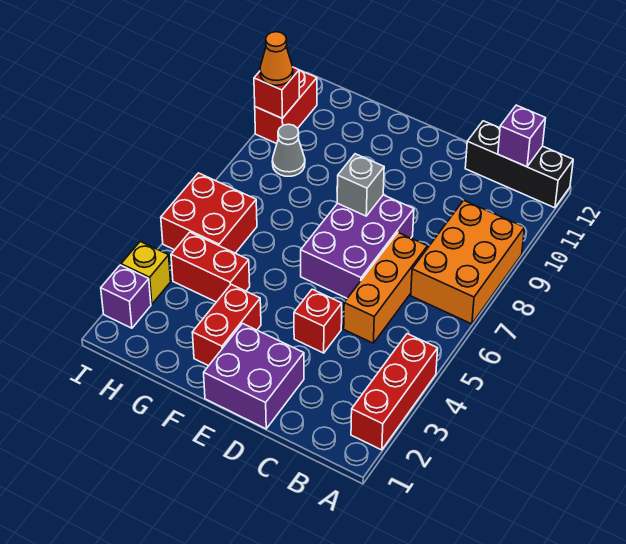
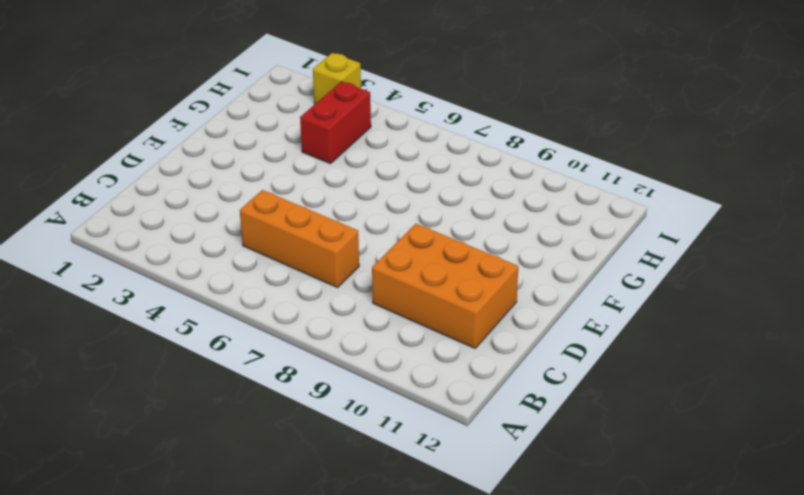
orange 2x3 brick [372,224,518,348] -> orange 2x3 brick moved to [411,200,525,324]
none -> red 1x3 brick [351,334,438,450]
none -> black 1x3 brick [465,121,573,208]
none -> purple 2x2 brick [204,323,304,429]

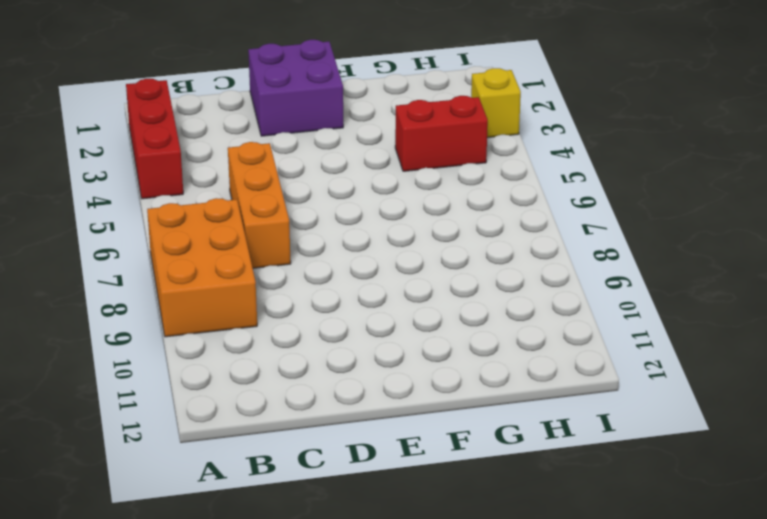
none -> black 1x3 brick [465,121,573,208]
none -> red 1x1 brick [294,289,342,353]
none -> purple 2x3 brick [301,195,414,298]

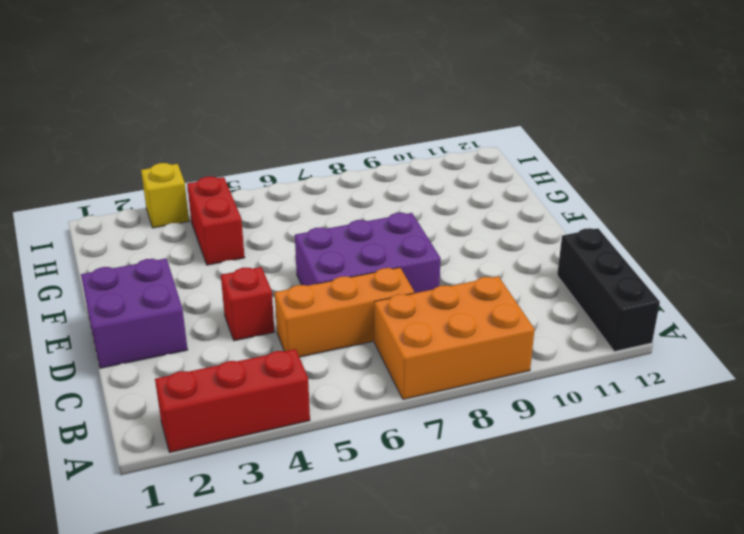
none -> red 1x2 brick [192,284,261,366]
none -> red 2x2 brick [161,173,257,253]
none -> grey 1x1 cone [272,124,305,176]

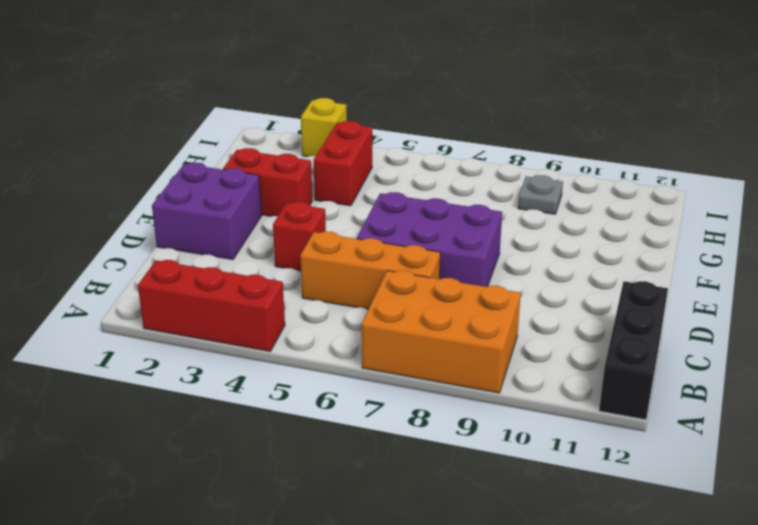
grey 1x1 plate [518,175,563,214] -> grey 1x1 cone [272,124,305,176]
none -> red 2x2 brick [161,173,257,253]
none -> purple 1x1 brick [101,265,151,328]
none -> red 1x2 brick [255,70,317,144]

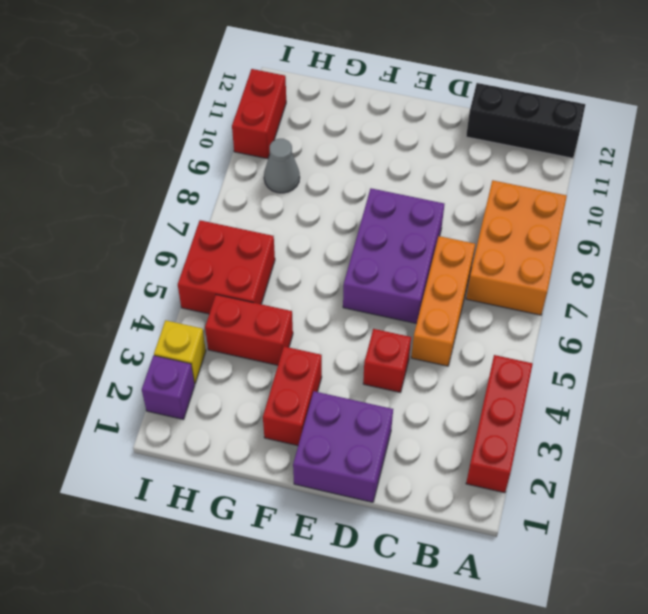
none -> purple 1x1 brick [498,105,546,167]
none -> grey 1x1 brick [337,154,384,216]
none -> red 1x1 brick [254,67,299,118]

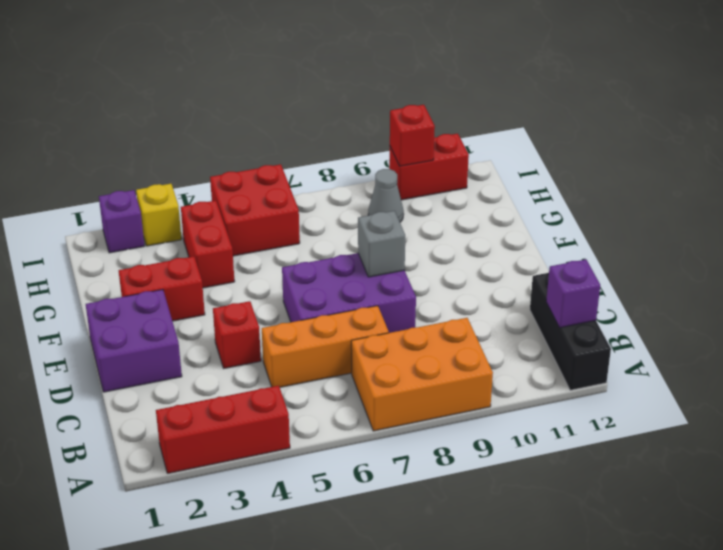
none -> orange 1x1 cone [260,32,293,85]

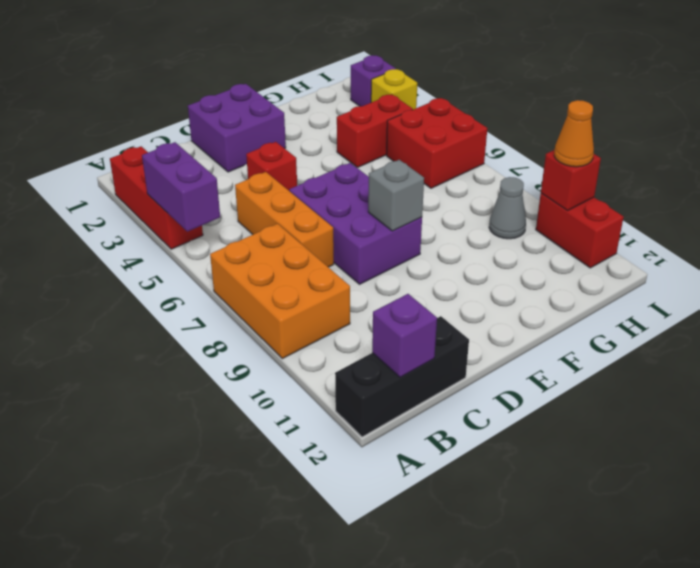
purple 1x2 brick [142,142,220,232] -> none
none -> red 1x2 brick [192,284,261,366]

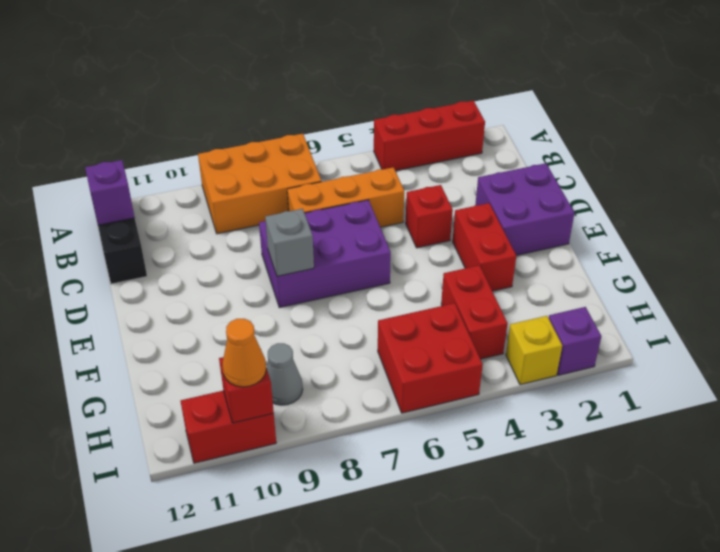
red 1x2 brick [453,203,516,291] -> red 1x2 brick turned to [192,284,261,366]

